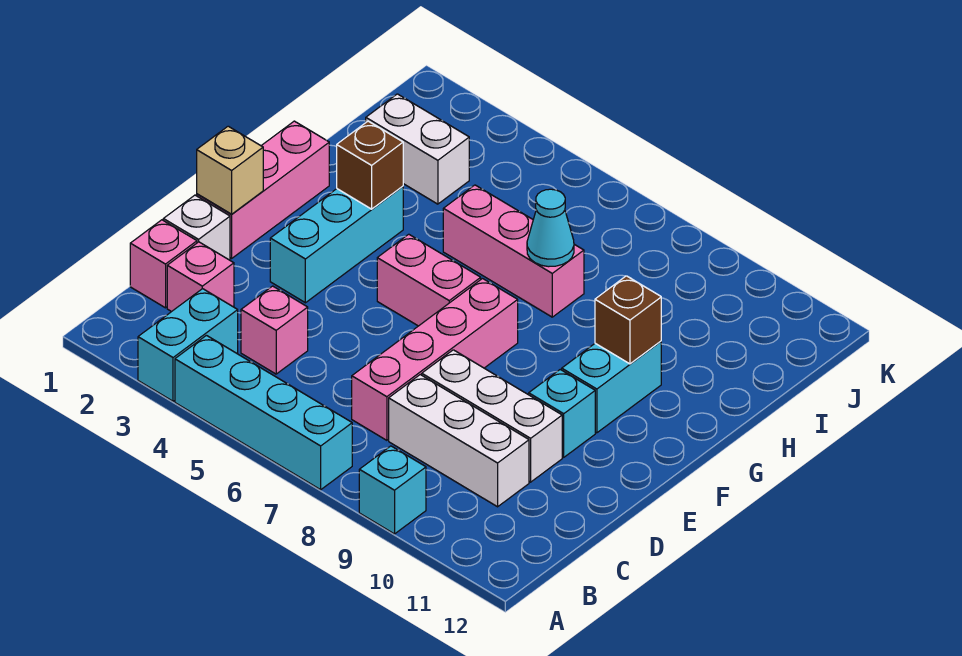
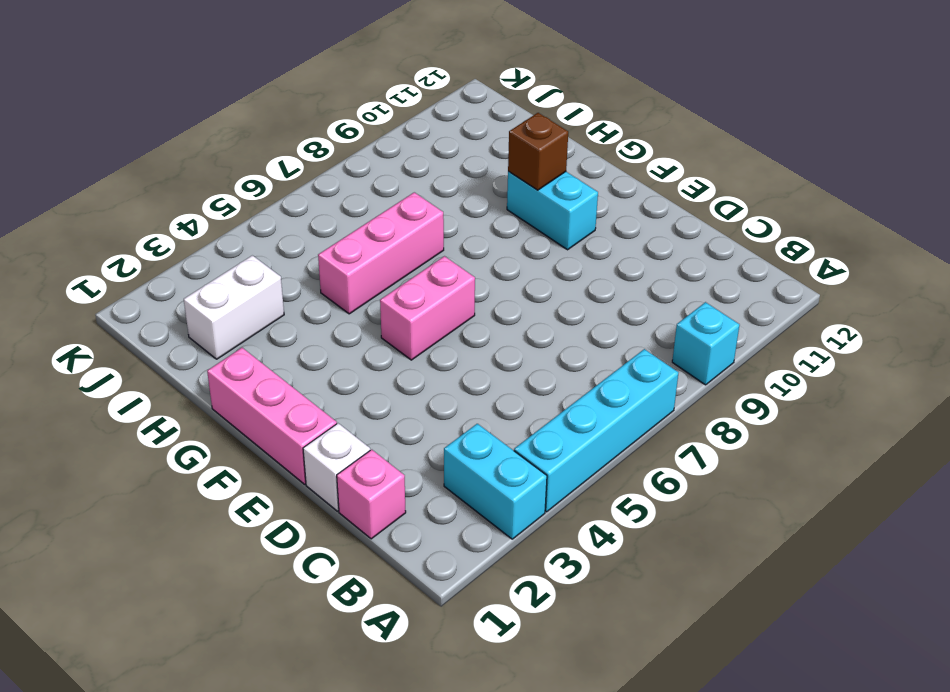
none -> pink 1x1 brick [167,242,234,312]
none -> pink 1x1 brick [241,286,308,374]
none -> pink 1x4 brick [352,279,518,440]

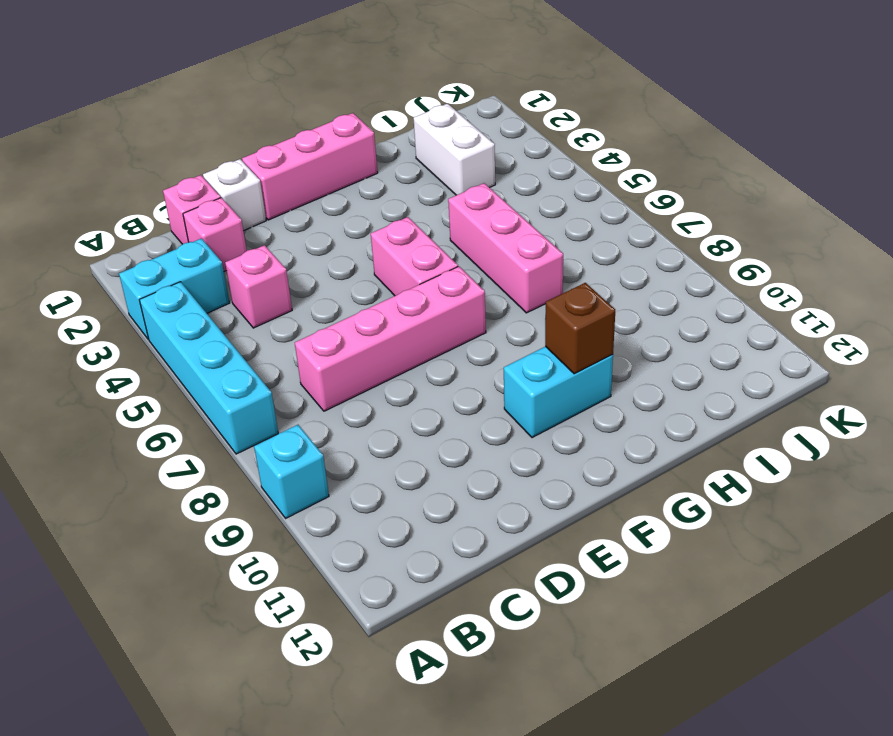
none -> white 1x3 brick [389,375,529,507]
none -> white 1x3 brick [422,350,562,482]
none -> cyan 1x3 brick [270,186,403,303]

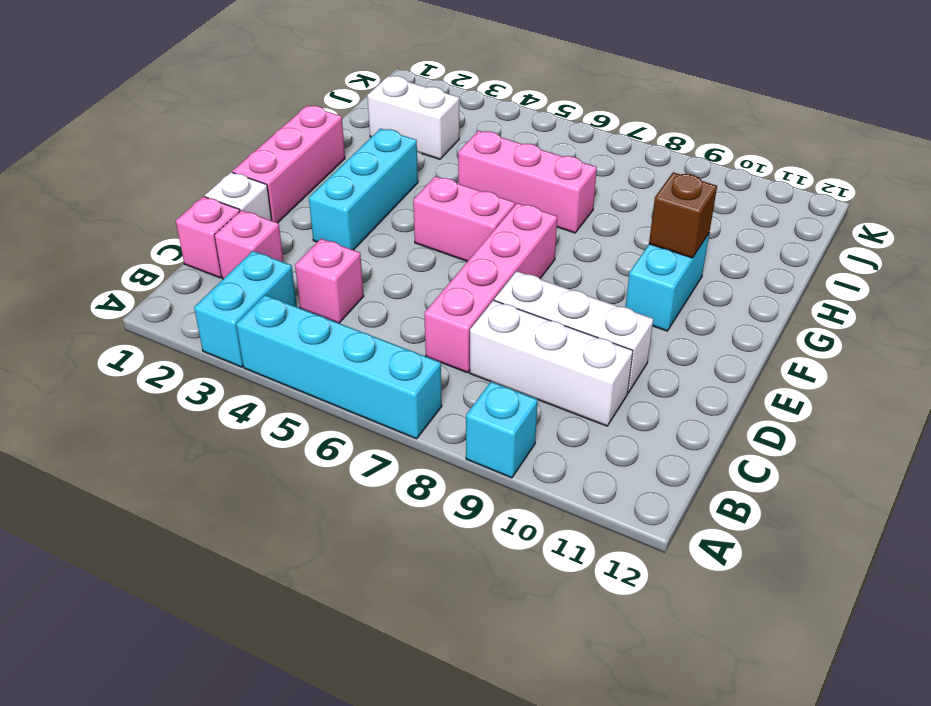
none -> cyan 1x1 brick [529,370,595,457]
none -> tan 1x1 brick [197,126,263,214]
none -> brown 1x1 brick [337,121,403,209]

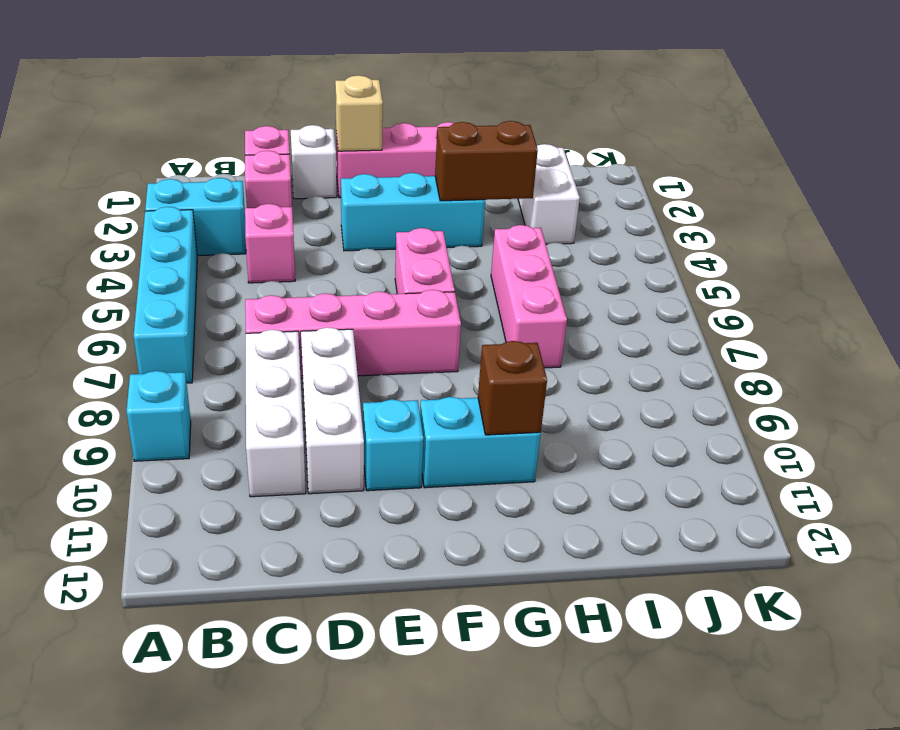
brown 1x2 brick [435,121,538,201] -> brown 1x1 brick [337,121,403,209]
none -> cyan 1x1 cone [527,189,574,267]

